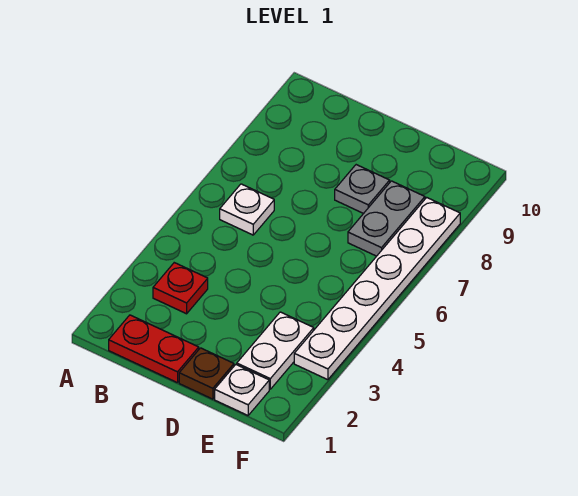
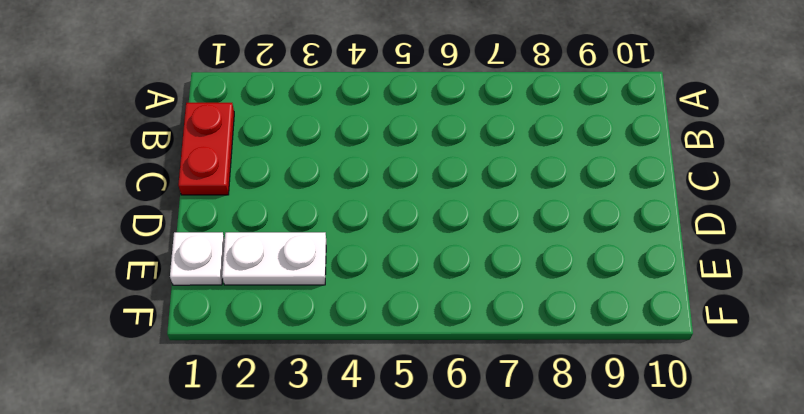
none -> red 1x1 plate [153,263,208,314]
none -> white 1x1 plate [220,184,274,235]

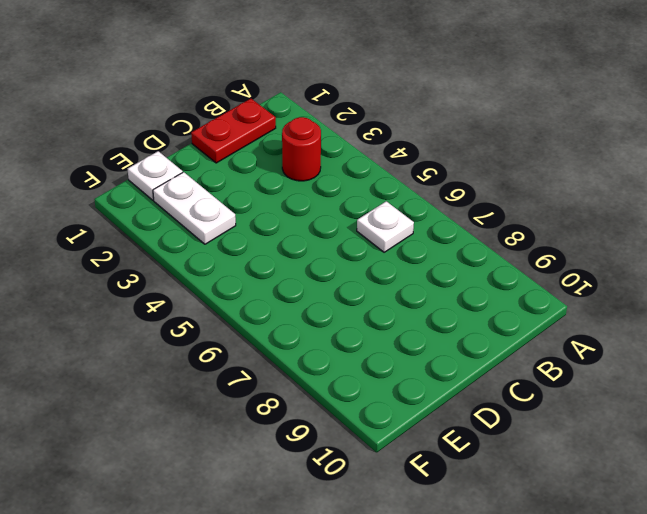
red 1x1 round brick [282,117,321,181] -> red 1x1 plate [153,263,208,314]
none -> brown 1x1 plate [179,348,234,399]
none -> grey 1x1 plate [335,165,390,214]

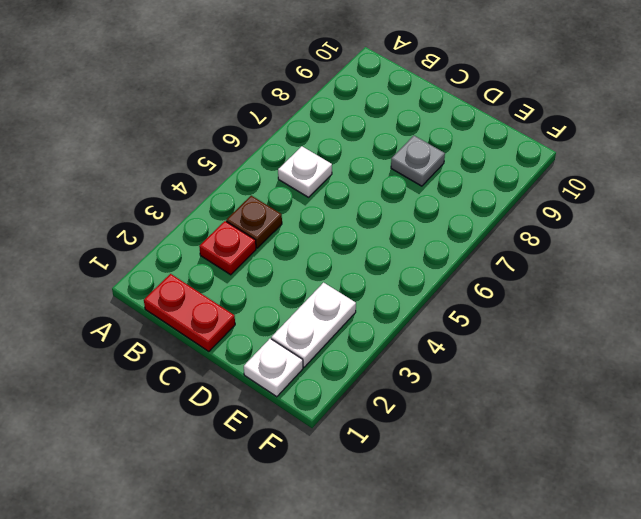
brown 1x1 plate [226,196,282,248] -> brown 1x1 plate moved to [179,348,234,399]
none -> grey 1x2 plate [348,181,425,256]
none -> white 1x6 plate [294,198,460,380]

